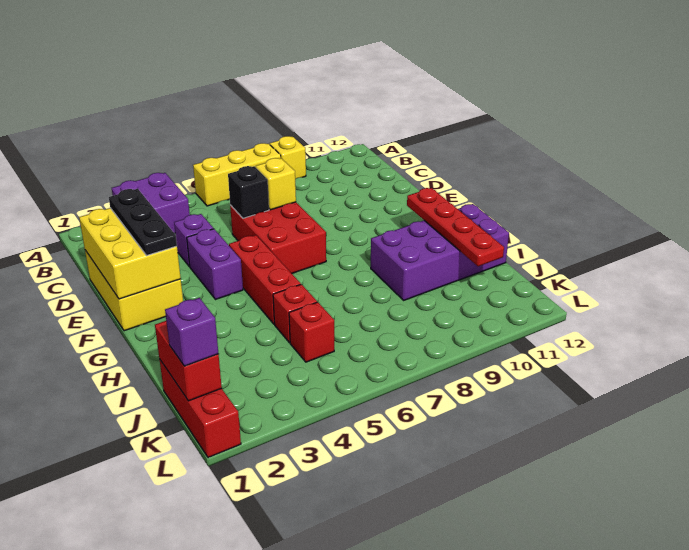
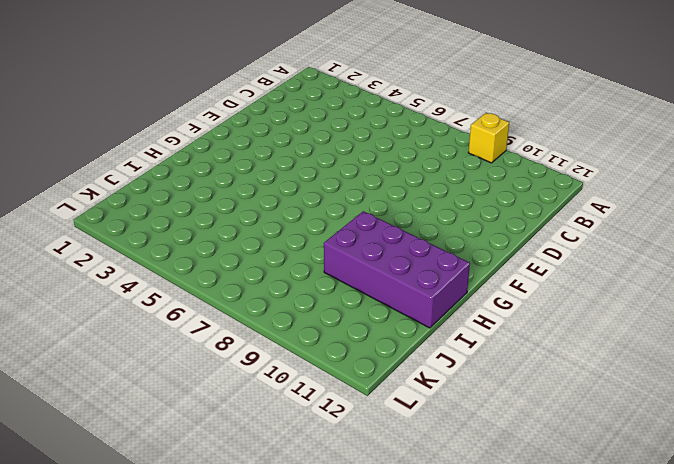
none -> purple 2x2 brick [112,173,190,234]
none -> yellow 1x3 brick [193,143,281,206]
none -> yellow 2x3 brick [85,250,183,331]

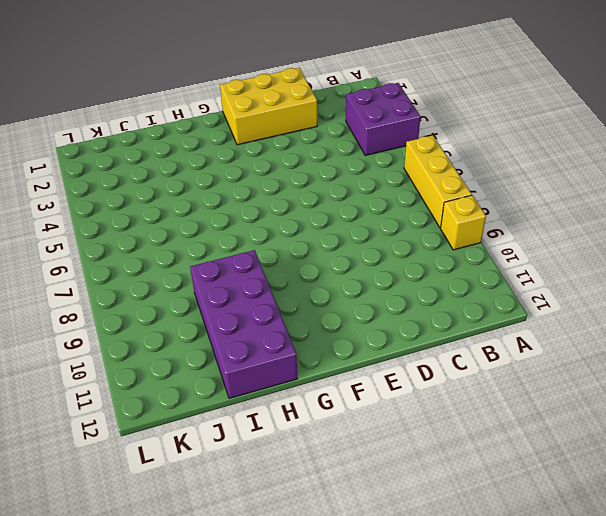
none -> purple 1x1 brick [174,214,213,266]
none -> red 2x3 brick [230,202,326,273]
none -> purple 1x2 brick [187,229,243,300]

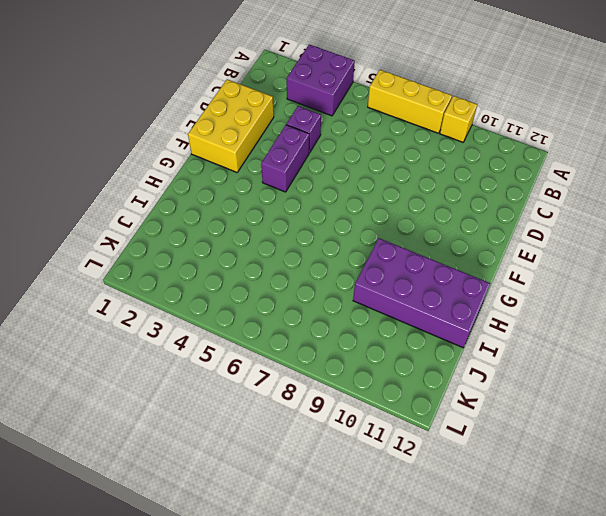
none -> red 2x3 brick [230,202,326,273]
none -> red 1x3 brick [229,235,301,324]
none -> red 1x1 brick [273,284,317,343]

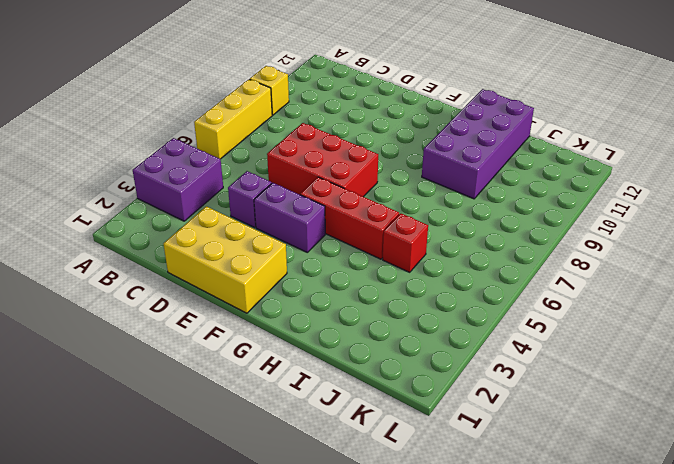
none -> red 1x3 brick [159,359,241,458]
none -> red 1x1 brick [289,302,334,362]
none -> yellow 2x3 brick [79,208,181,299]

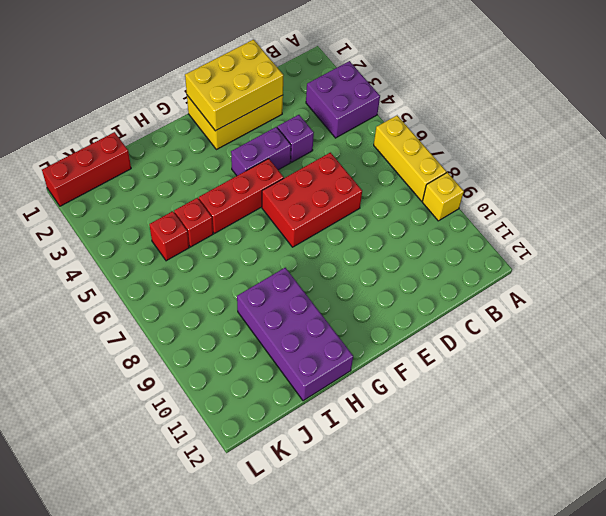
none -> black 1x1 brick [228,166,269,218]
none -> yellow 1x1 brick [256,158,296,210]
none -> red 1x4 plate [407,188,504,266]

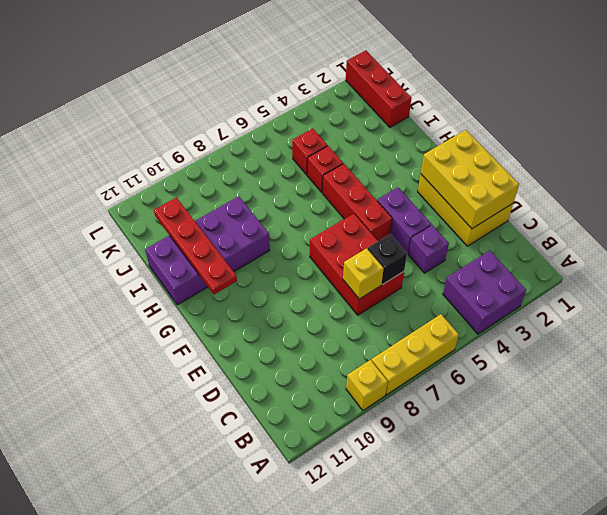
none -> red 1x2 brick [155,321,222,401]
none -> black 1x3 plate [109,189,177,256]
none -> purple 1x1 brick [165,298,218,366]

